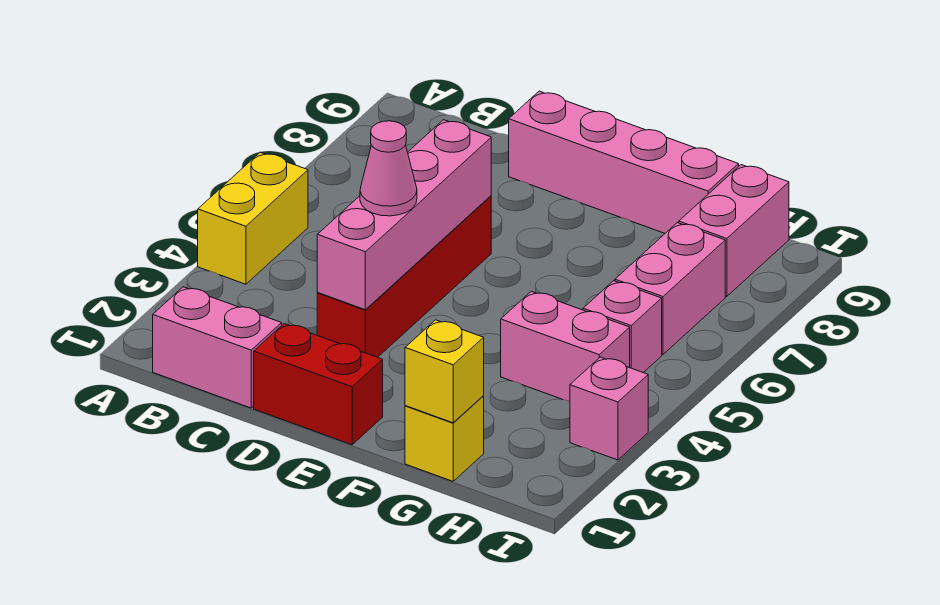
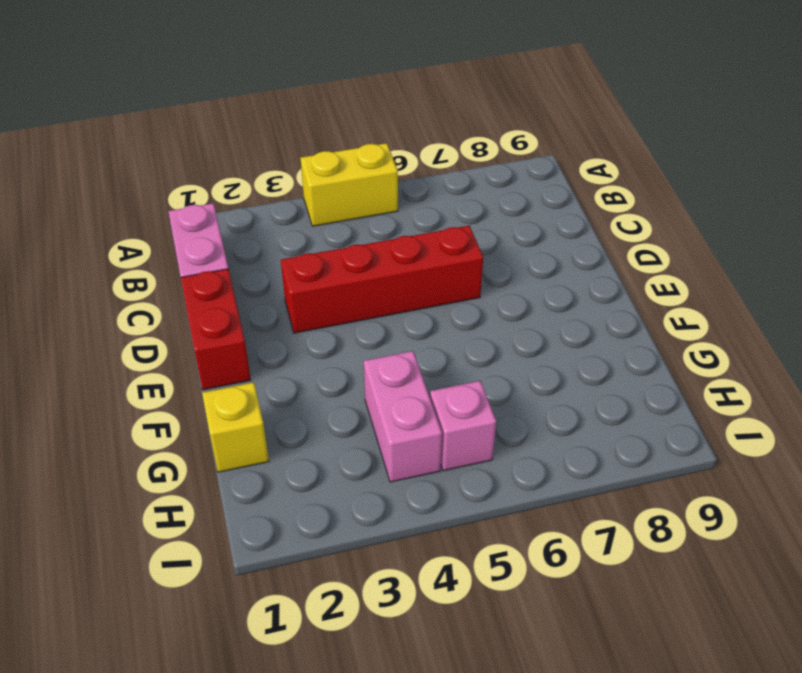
none -> pink 1x4 brick [509,91,739,233]
none -> pink 1x2 brick [615,223,725,354]
none -> pink 1x2 brick [679,165,789,297]

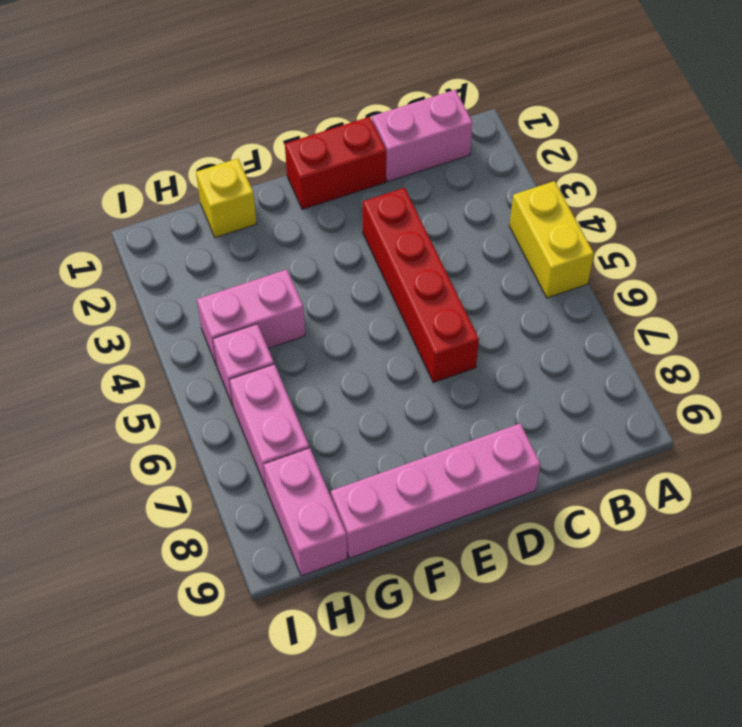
none -> pink 1x1 brick [570,357,648,460]
none -> pink 1x4 brick [317,120,491,310]
none -> yellow 1x1 brick [405,320,484,423]

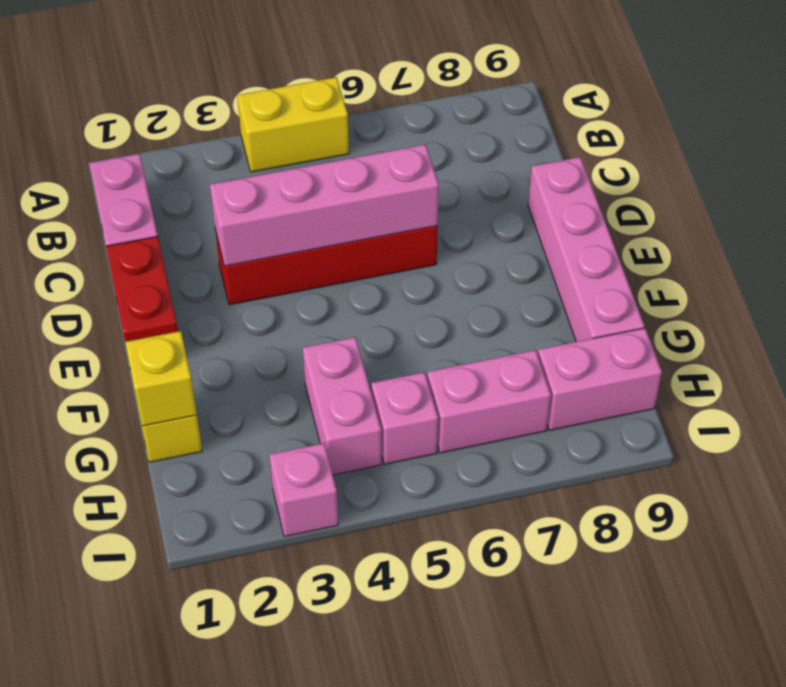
none -> pink 1x1 cone [360,121,417,216]

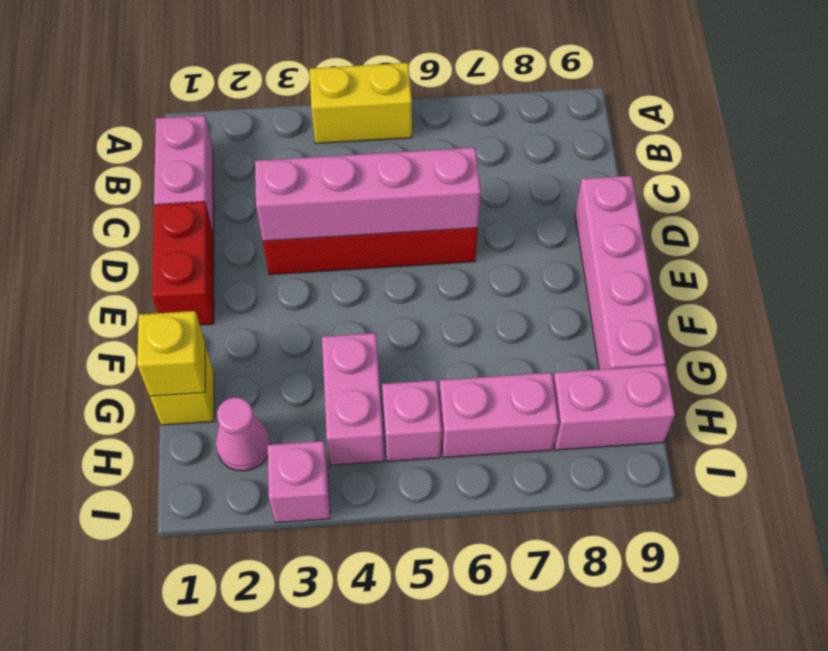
pink 1x1 cone [216,397,271,471] -> pink 1x1 cone moved to [360,121,417,216]

